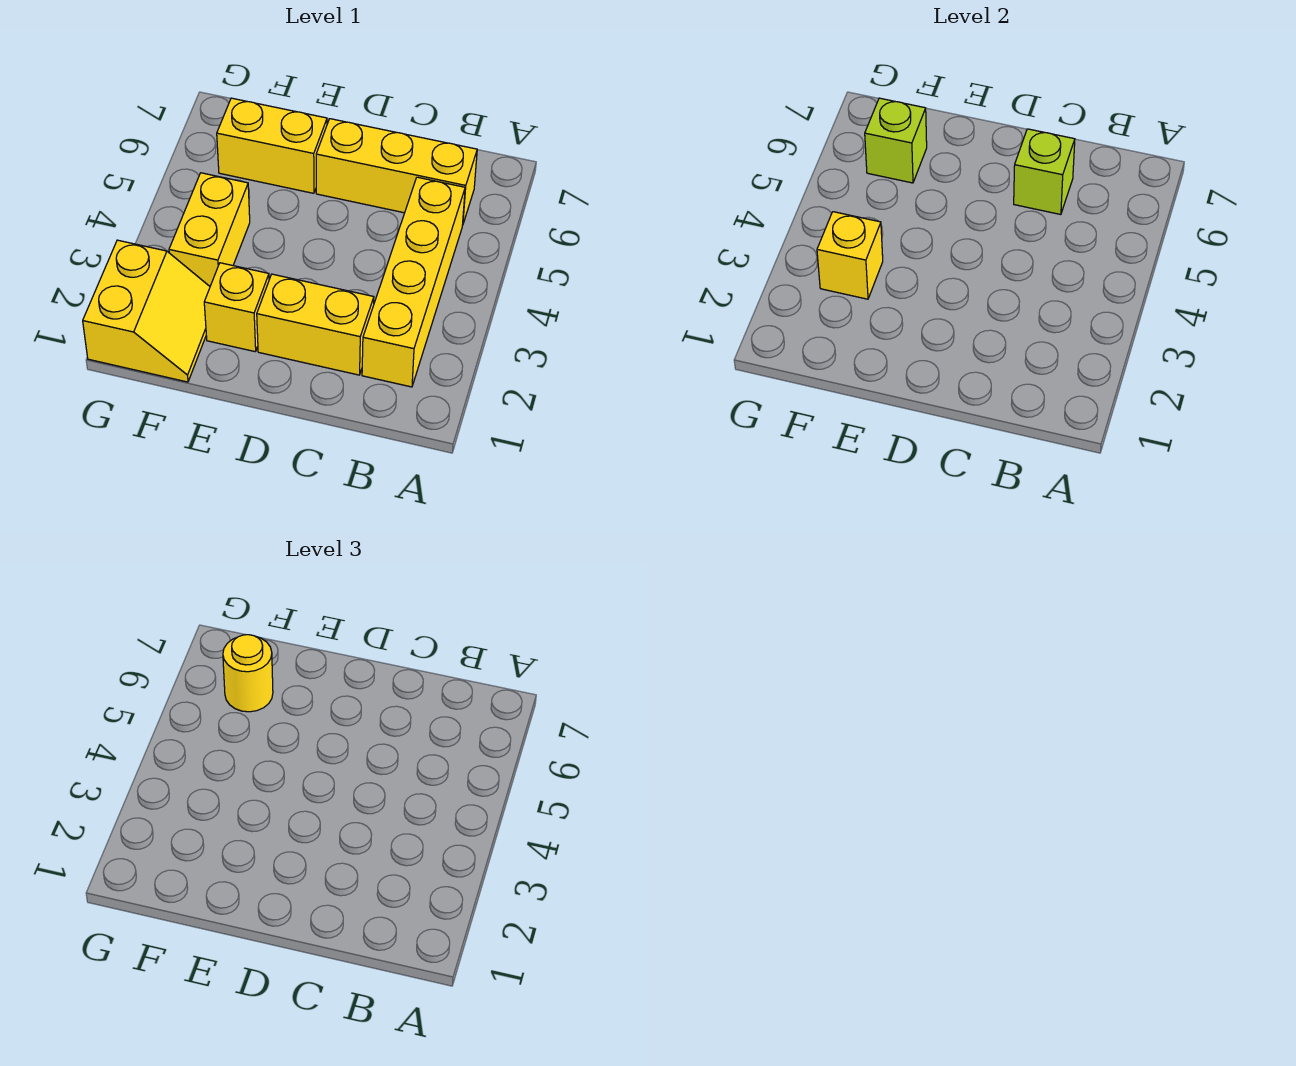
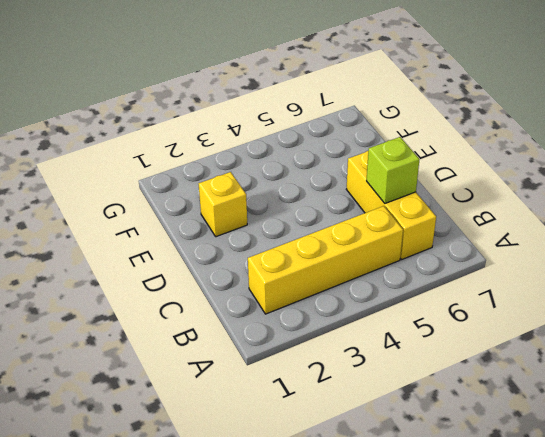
none -> yellow 1x2 brick [257,274,374,375]
none -> yellow 1x2 brick [217,98,327,193]

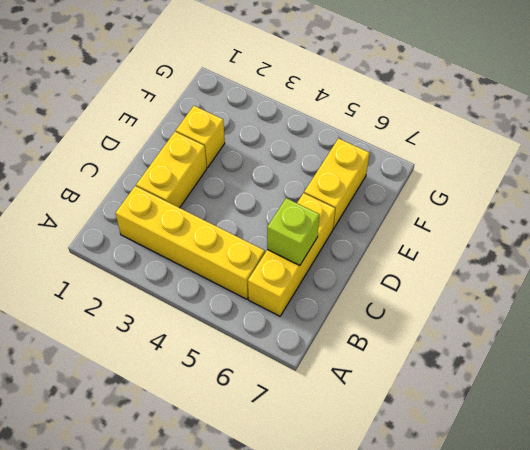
none -> yellow 2x2 slope [83,240,210,382]
none -> yellow 1x2 brick [169,173,250,286]

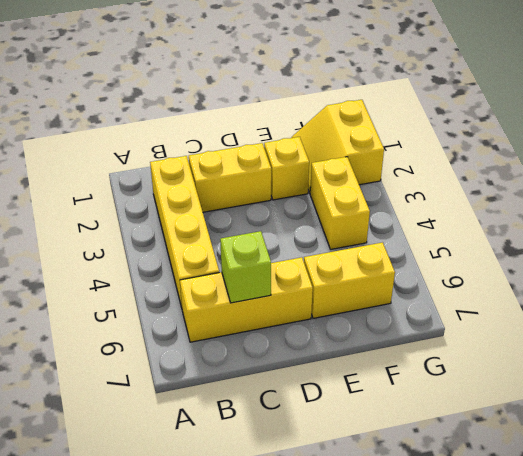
none -> yellow 1x1 brick [817,212,883,299]
none -> lime 1x1 brick [865,98,927,183]

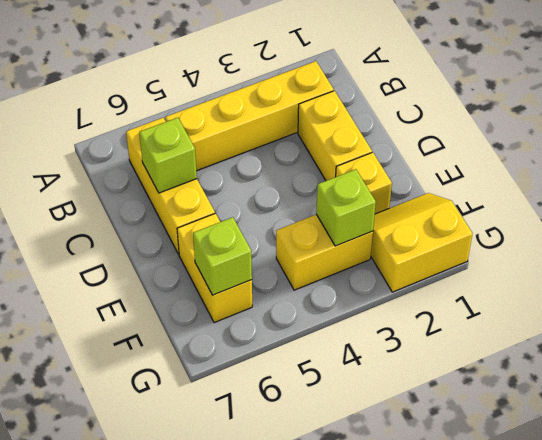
lime 1x1 brick [316,169,376,246] -> yellow 1x1 brick [817,212,883,299]
none -> yellow 1x1 round brick [223,635,273,712]

